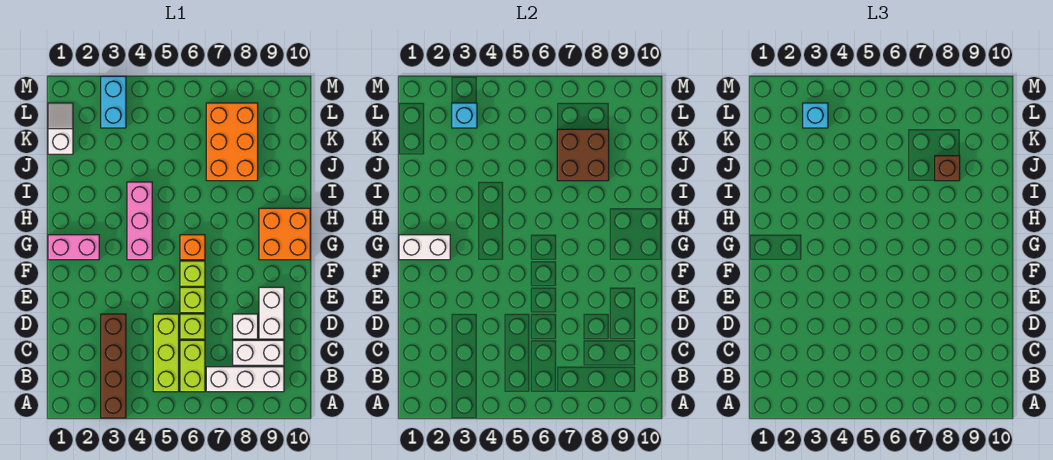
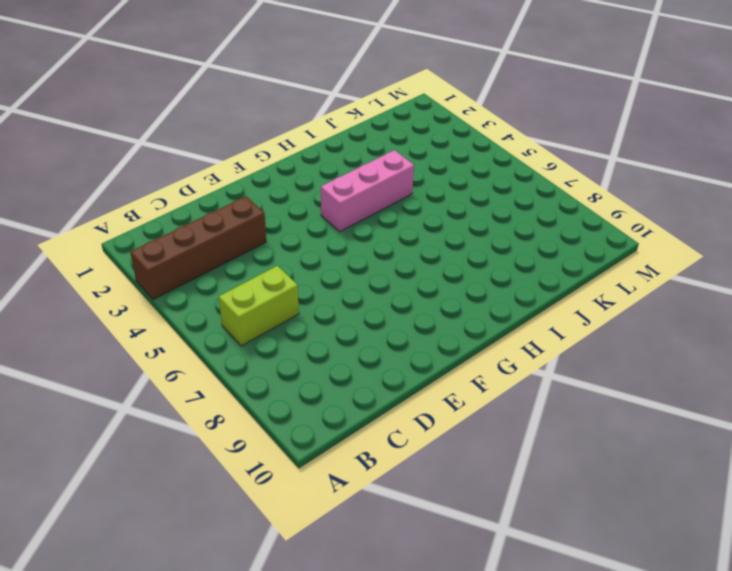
none -> lime 1x3 brick [153,314,179,392]
none -> white 1x3 brick [206,367,284,392]
none -> white 1x2 brick [233,340,284,365]

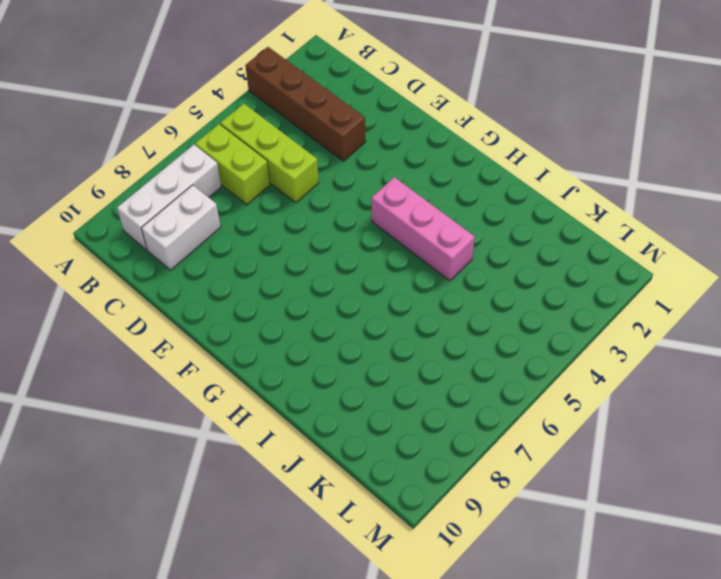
none -> lime 1x1 brick [180,314,205,339]
none -> white 1x1 brick [233,314,258,339]
none -> white 1x2 brick [259,287,284,339]

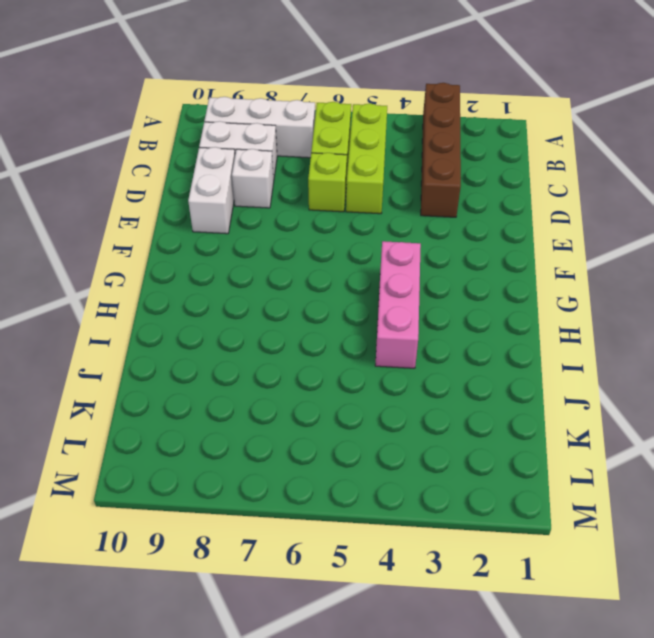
none -> lime 1x1 brick [180,287,205,313]
none -> lime 1x1 brick [180,261,205,286]
none -> pink 1x2 brick [48,235,99,260]

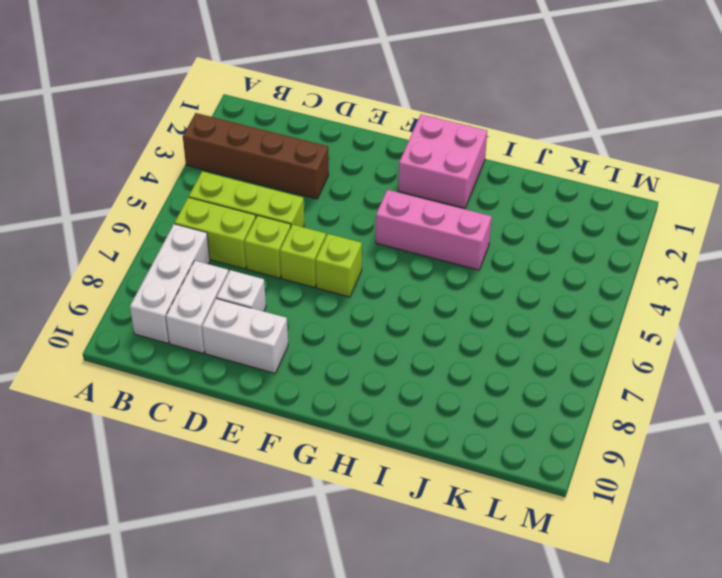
pink 2x2 brick [398,114,487,208] -> pink 1x2 brick [48,235,99,260]
none -> orange 1x1 brick [180,235,205,260]
none -> orange 2x2 brick [259,208,310,260]
none -> orange 2x3 brick [206,103,258,181]

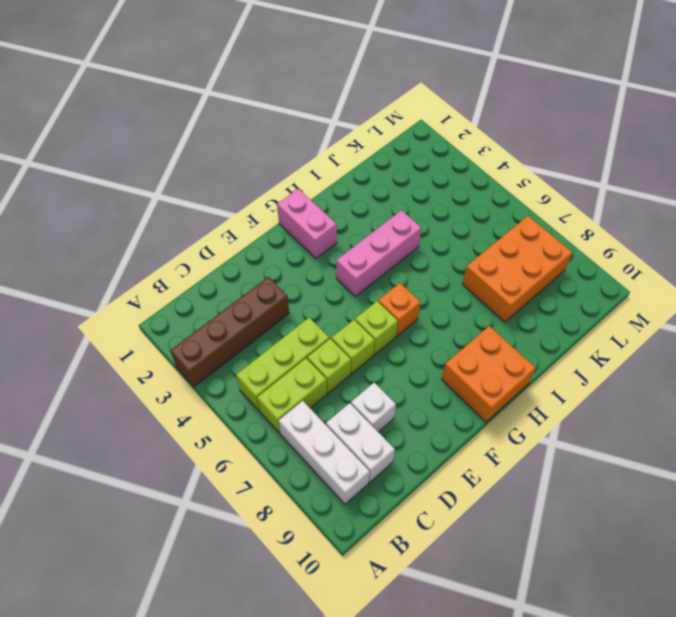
none -> white 1x2 brick [259,287,284,339]
none -> white 1x2 slope [48,103,73,154]
none -> cyan 1x2 brick [101,76,126,128]

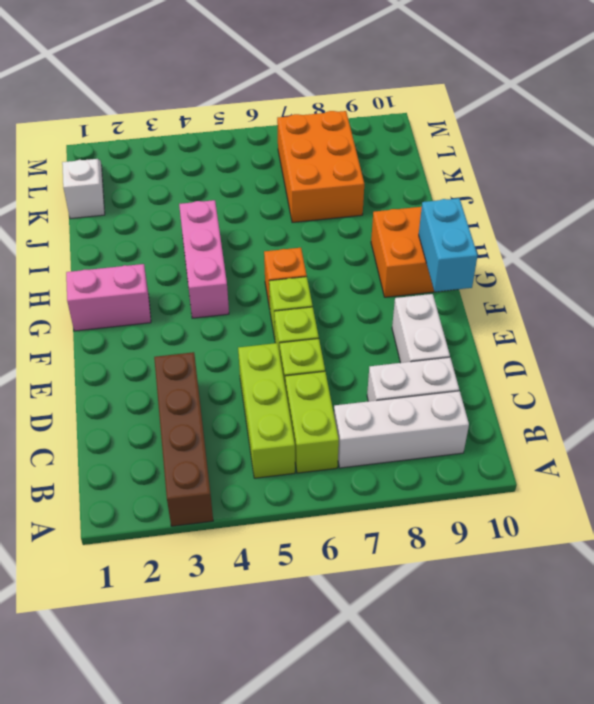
cyan 1x2 brick [419,198,478,292] -> cyan 1x2 brick moved to [101,76,126,128]
none -> white 1x1 brick [233,314,258,339]
none -> white 1x2 brick [399,235,450,260]
none -> brown 2x2 brick [557,129,609,181]

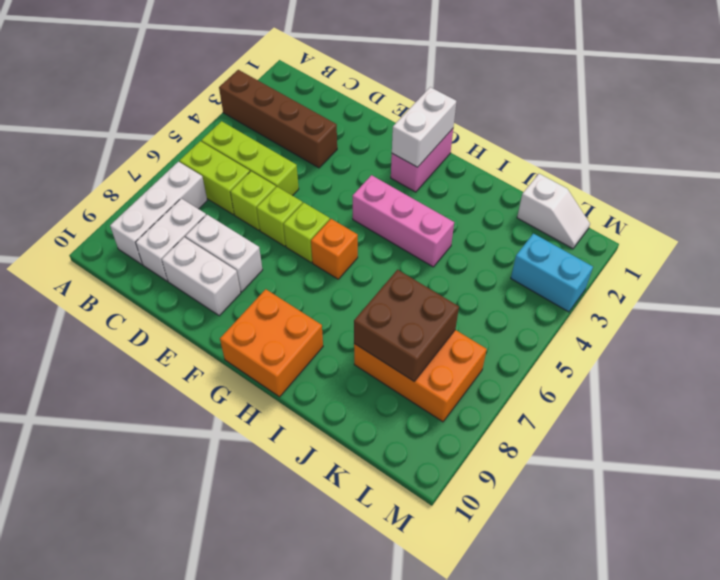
white 1x2 brick [185,215,263,292] -> white 1x1 brick [233,314,258,339]
none -> cyan 1x1 brick [452,103,477,128]
none -> brown 1x1 brick [935,156,960,181]
none -> cyan 1x1 brick [803,103,828,128]

